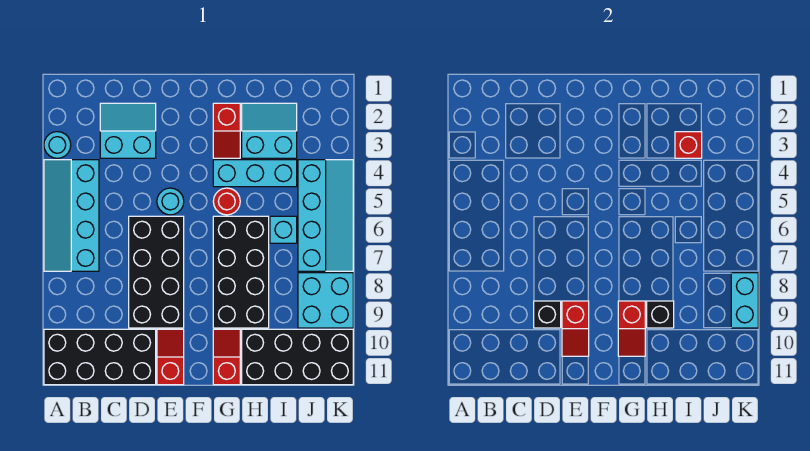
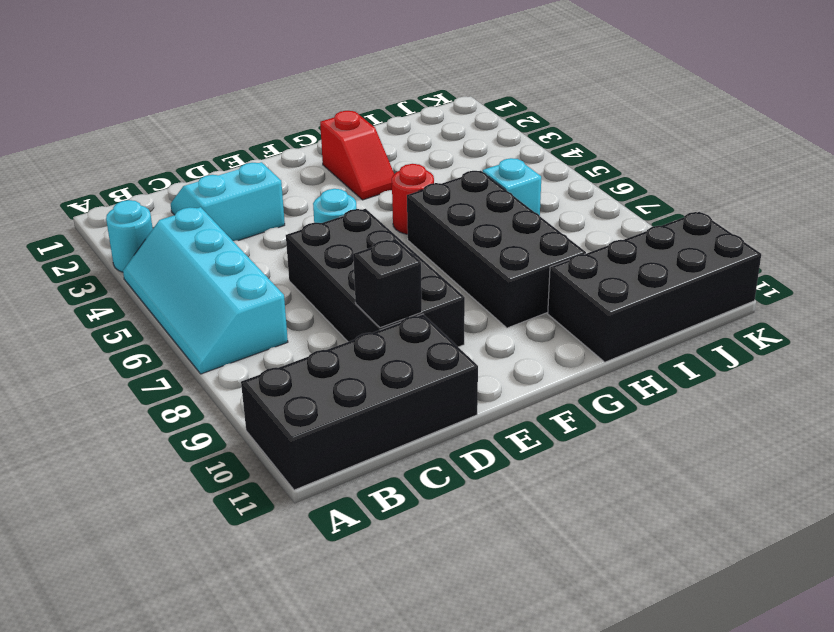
none -> red 1x2 slope [157,329,184,385]
none -> cyan 1x3 brick [213,160,297,187]
none -> red 1x2 slope [213,329,240,385]

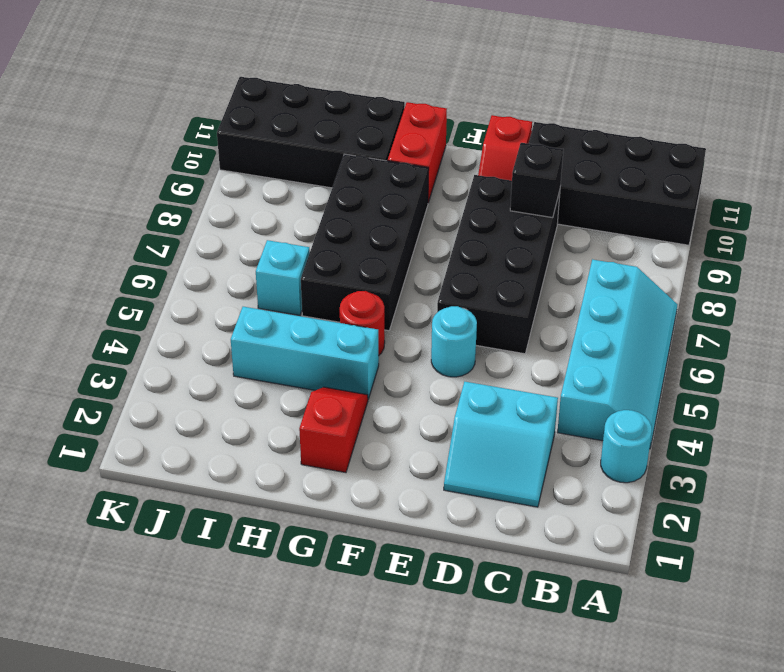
red 1x2 brick [388,102,447,203] -> red 1x2 slope [213,329,240,385]
none -> cyan 2x2 slope [242,103,297,158]
none -> cyan 2x4 slope [298,160,353,271]
none -> cyan 2x2 brick [298,273,353,328]

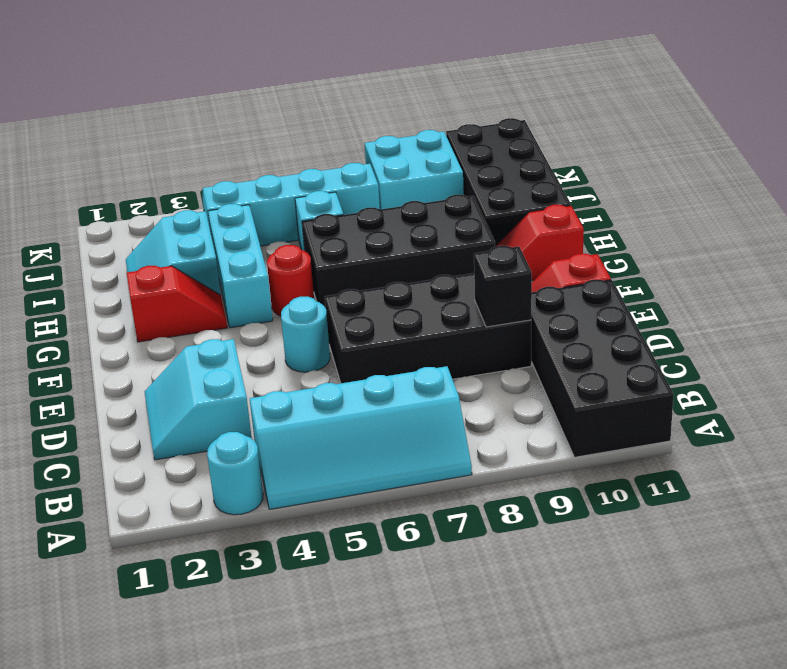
none -> red 1x2 slope [562,301,589,356]
none -> red 1x2 slope [618,301,645,356]
none -> black 1x1 brick [647,301,674,328]

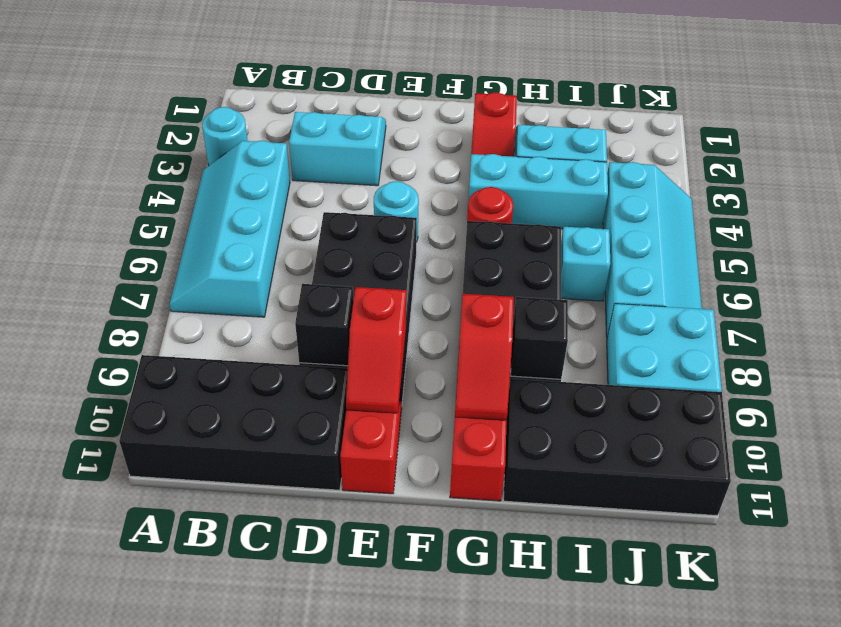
none -> red 1x1 brick [675,132,702,158]
none -> cyan 1x2 brick [731,273,758,328]

